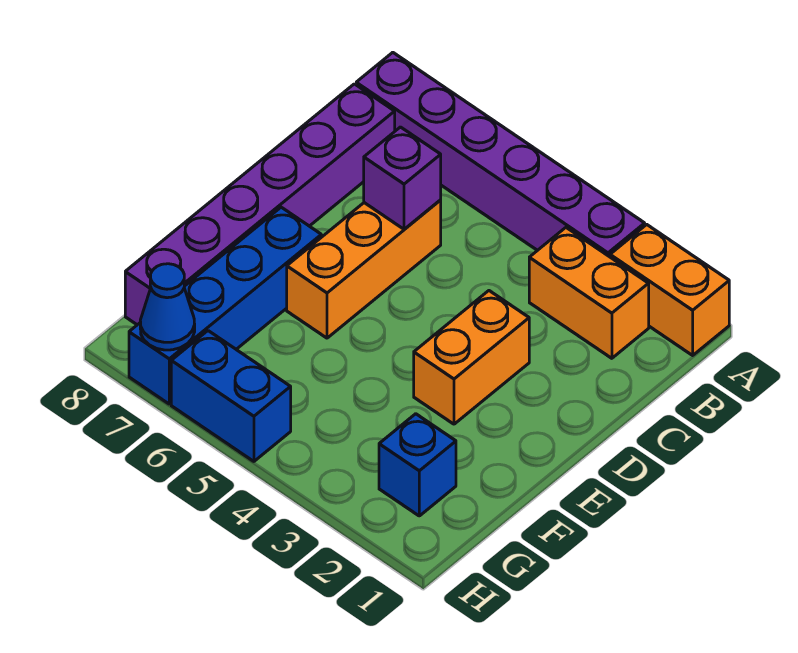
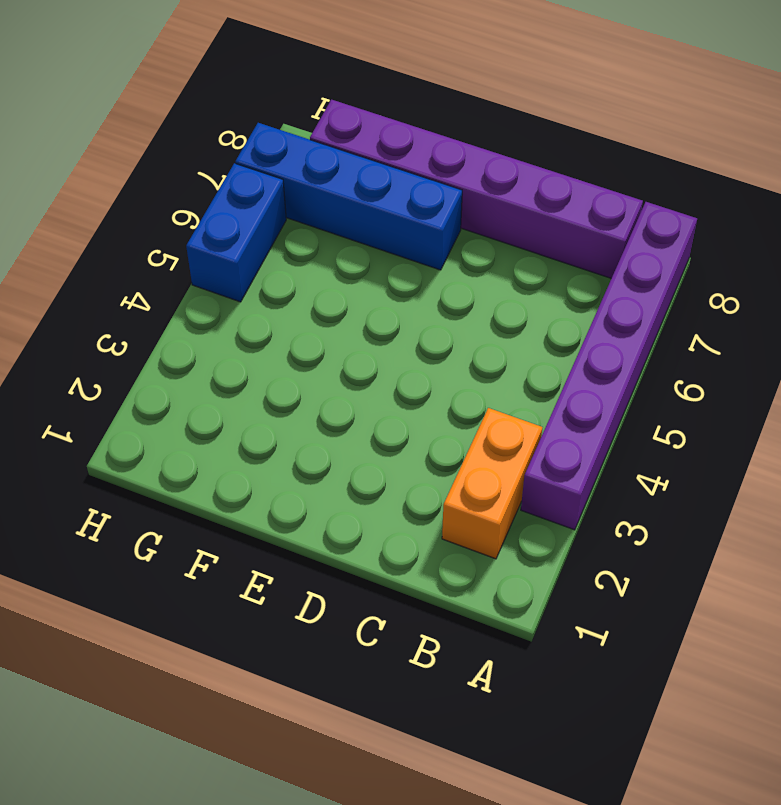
none -> orange 1x2 brick [610,225,729,355]
none -> orange 1x3 brick [287,200,441,338]

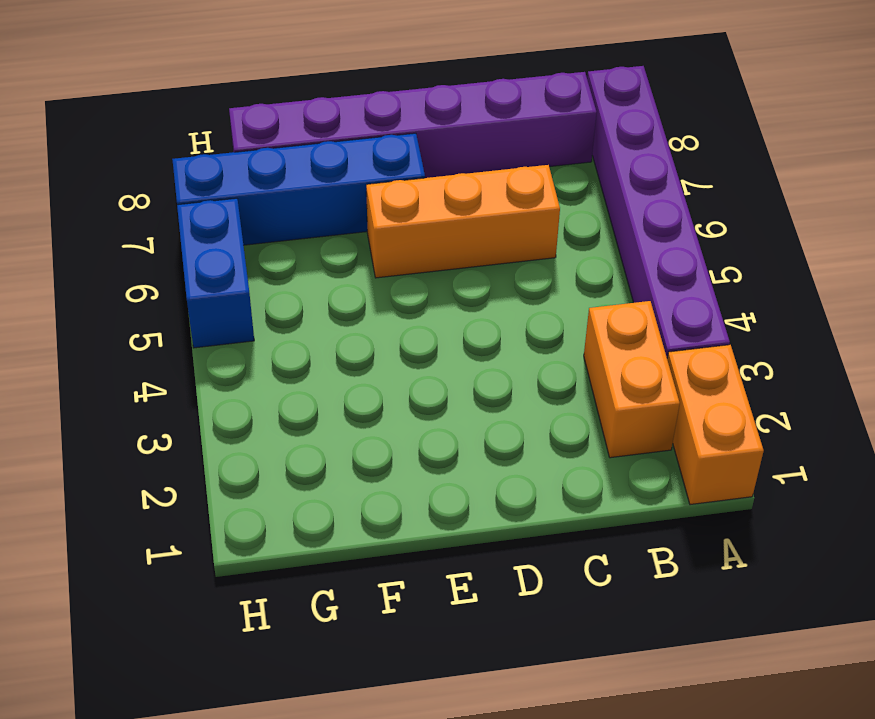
none -> orange 1x2 brick [414,291,529,424]
none -> blue 1x1 brick [379,414,456,516]

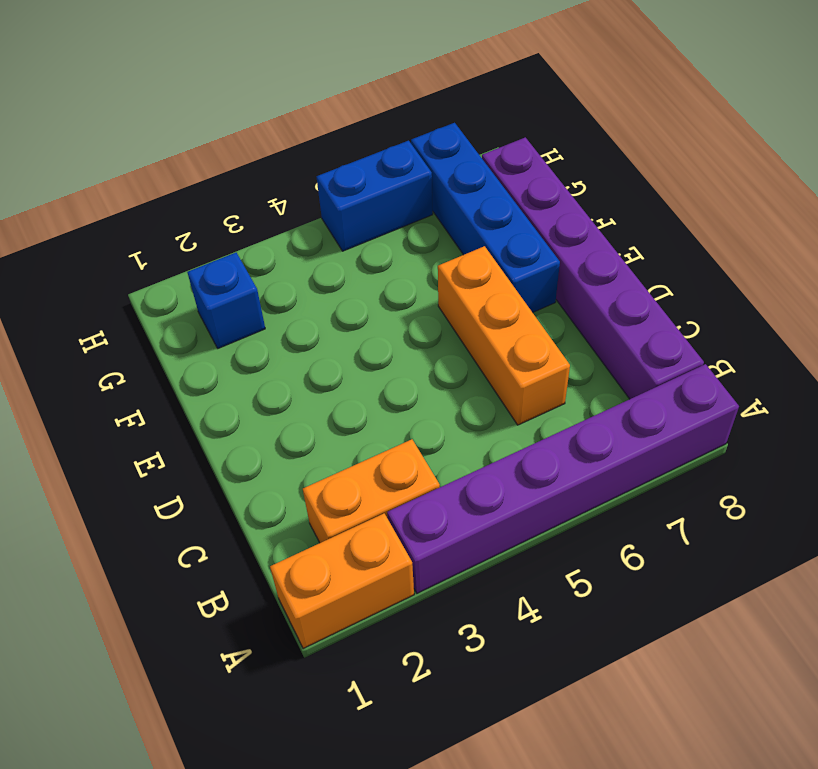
none -> orange 1x2 brick [414,291,529,424]
none -> purple 1x1 brick [364,127,441,229]

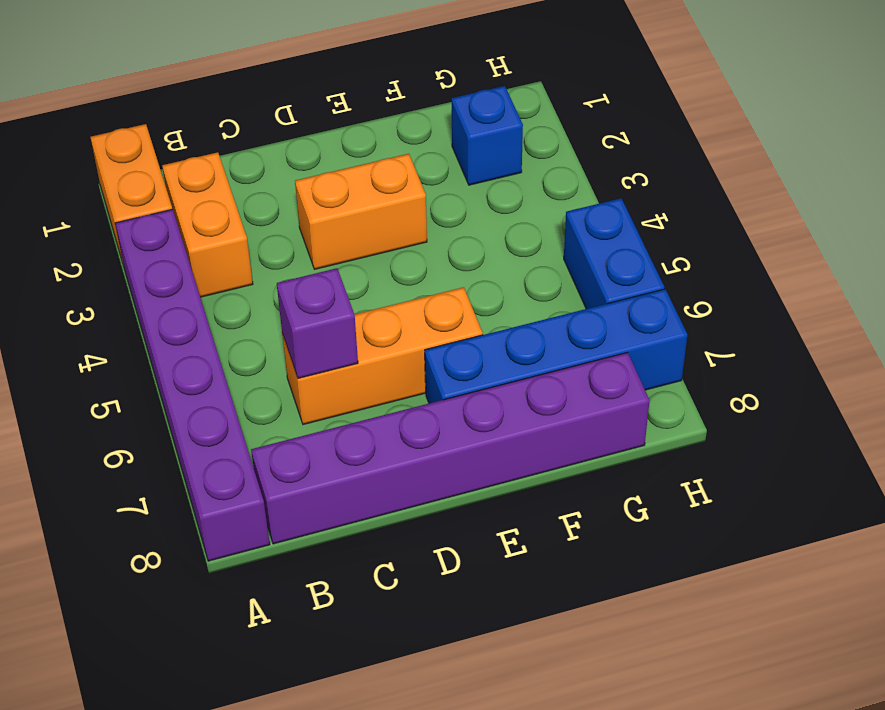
none -> blue 1x1 cone [140,264,195,350]

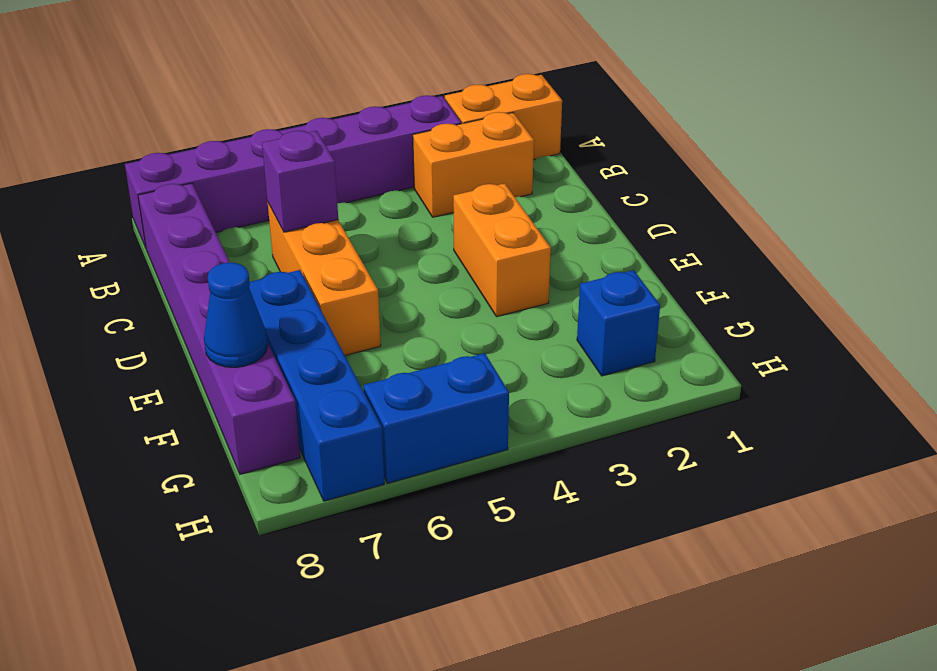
blue 1x1 cone [204,262,268,367] -> blue 1x1 cone moved to [140,264,195,350]

